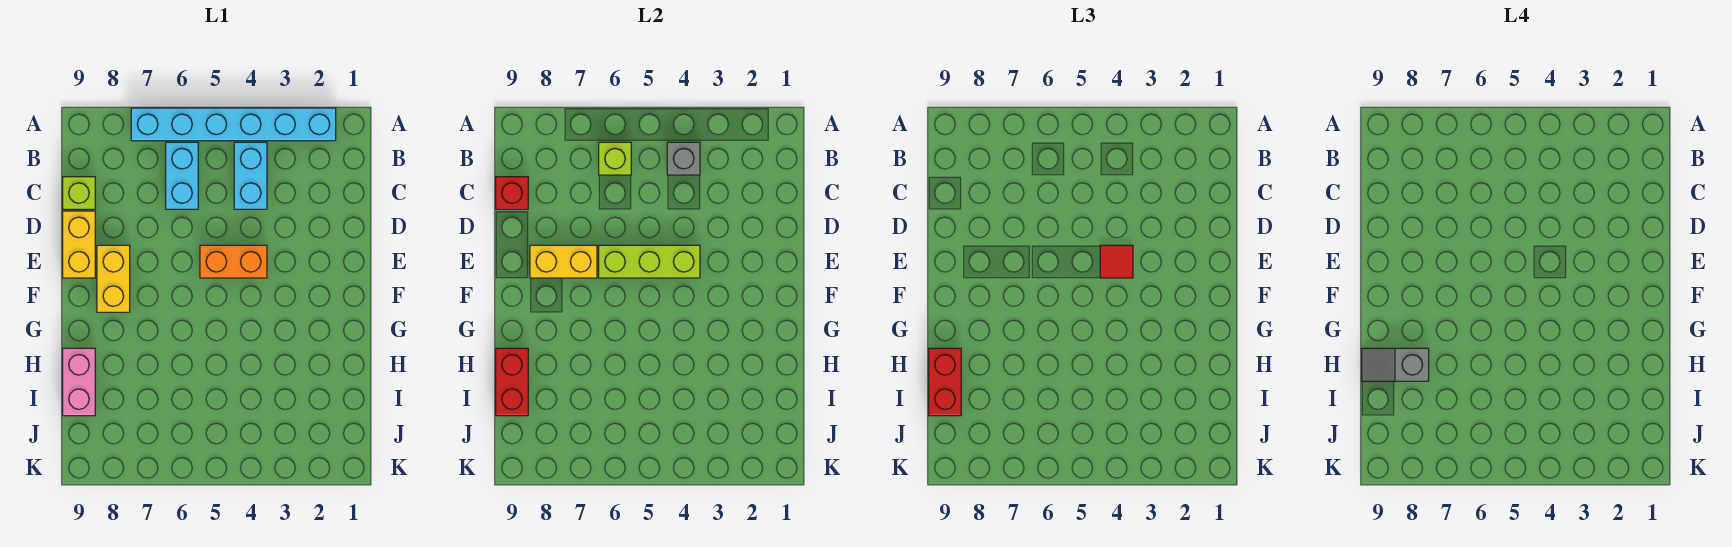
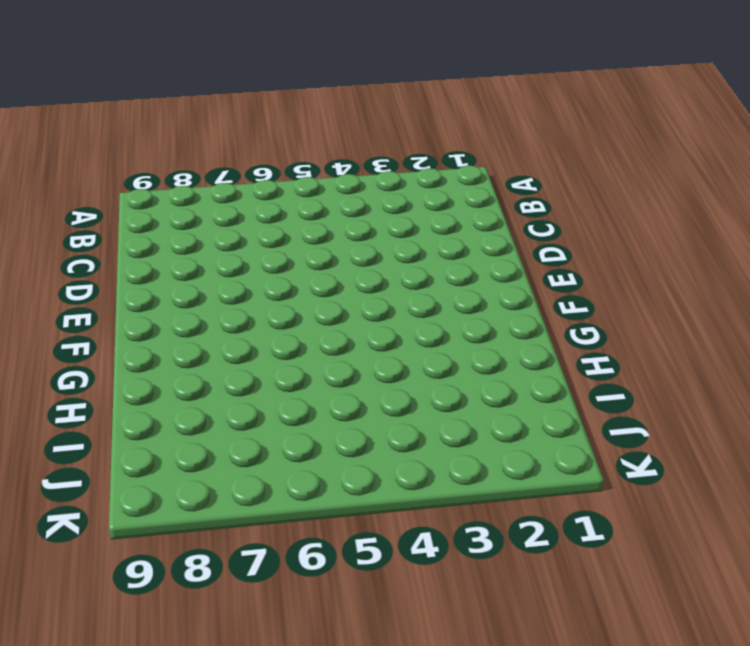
none -> cyan 1x6 brick [131,108,336,141]
none -> cyan 1x2 brick [234,142,267,209]
none -> cyan 1x2 brick [166,142,198,209]

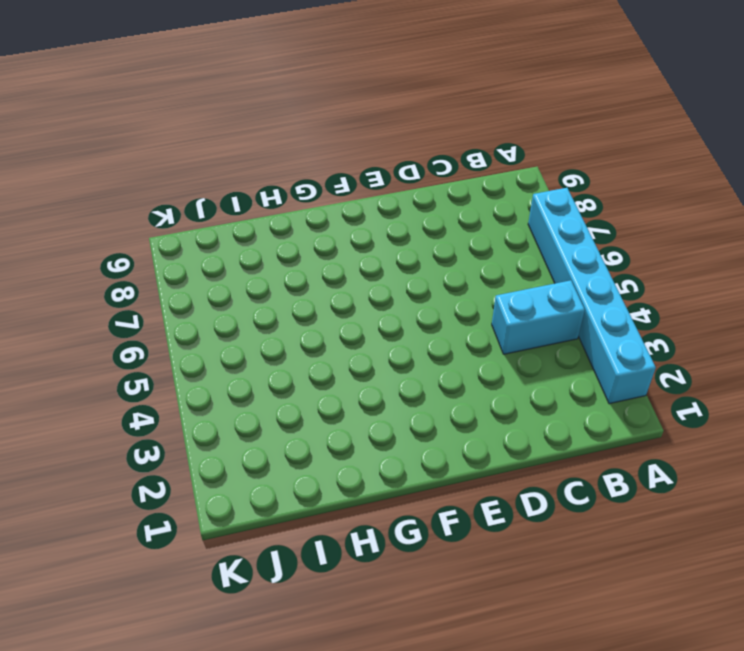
none -> cyan 1x2 brick [166,142,198,209]
none -> lime 1x1 brick [63,177,95,209]
none -> yellow 1x2 brick [63,211,95,278]

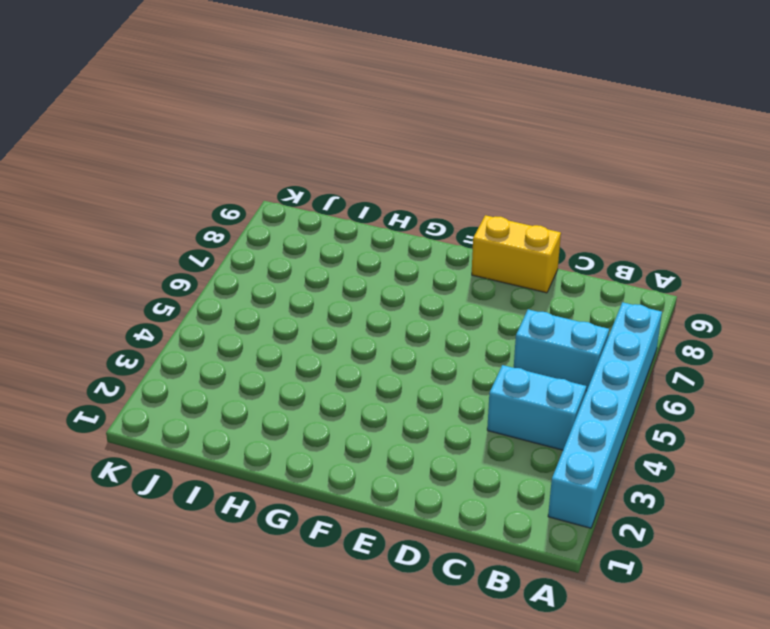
none -> lime 1x1 brick [63,177,95,209]
none -> orange 1x2 brick [200,245,267,278]
none -> yellow 1x2 brick [97,245,130,312]

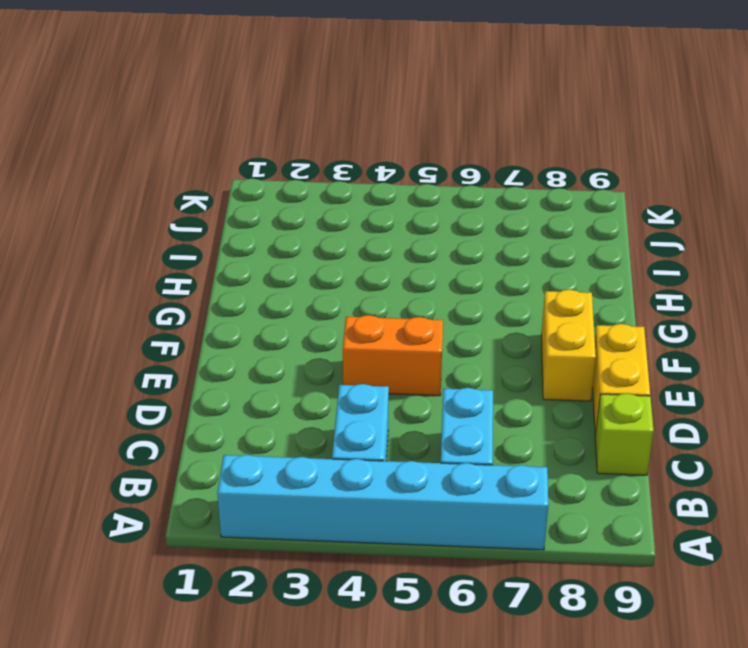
none -> pink 1x2 brick [63,348,95,416]
none -> grey 1x1 brick [667,142,700,175]
none -> lime 1x1 brick [599,142,631,175]

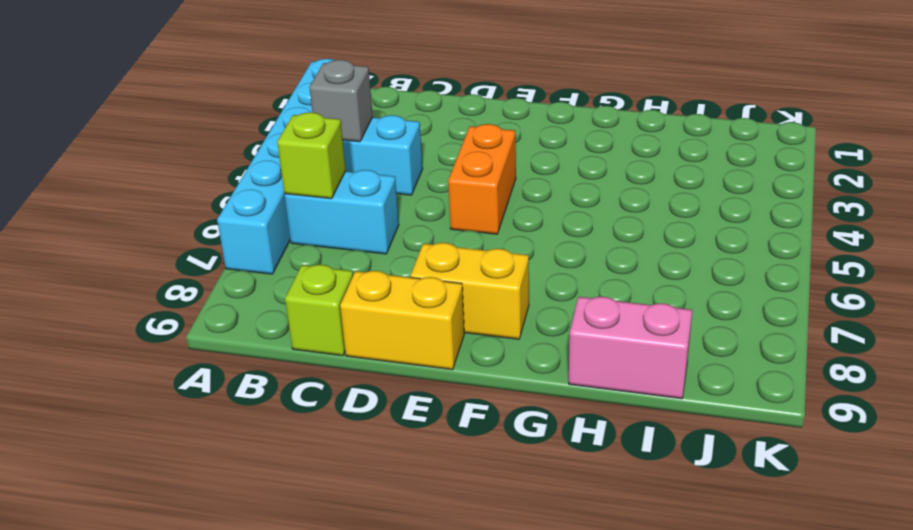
none -> red 1x1 brick [496,177,528,209]
none -> lime 1x3 brick [599,245,700,278]
none -> yellow 1x2 brick [530,245,597,278]

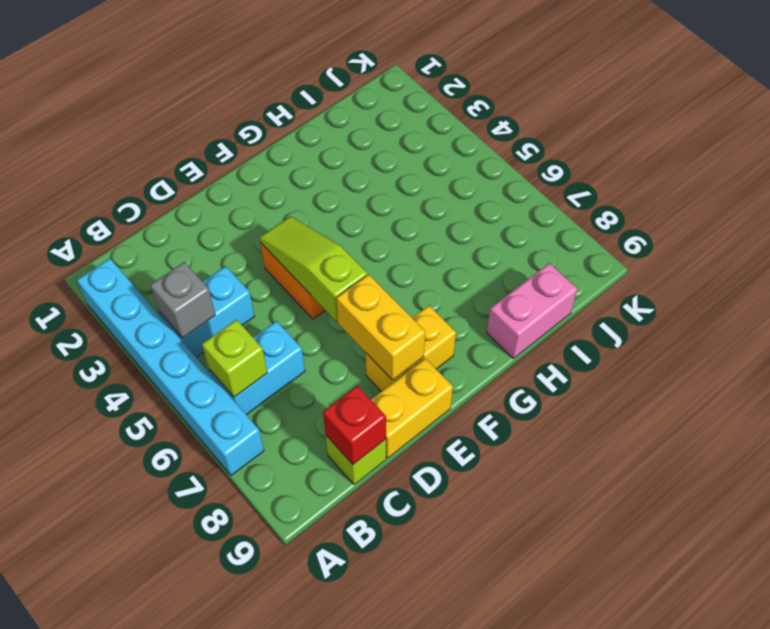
lime 1x3 slope [260,216,367,322] -> lime 1x3 brick [599,245,700,278]
none -> red 1x2 brick [496,348,528,416]
none -> red 1x1 tile [1100,245,1133,278]
none -> red 1x2 brick [929,348,961,416]

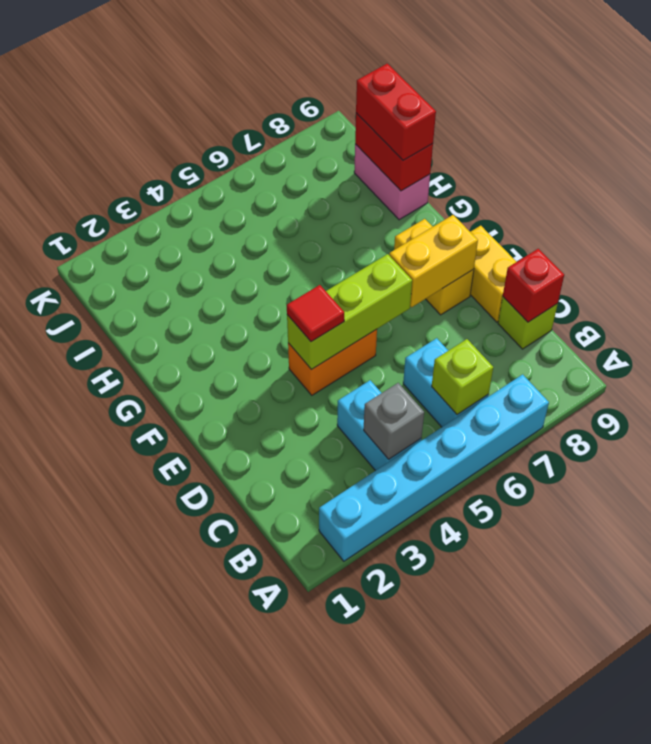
none -> grey 1x2 slope [1362,348,1429,381]

